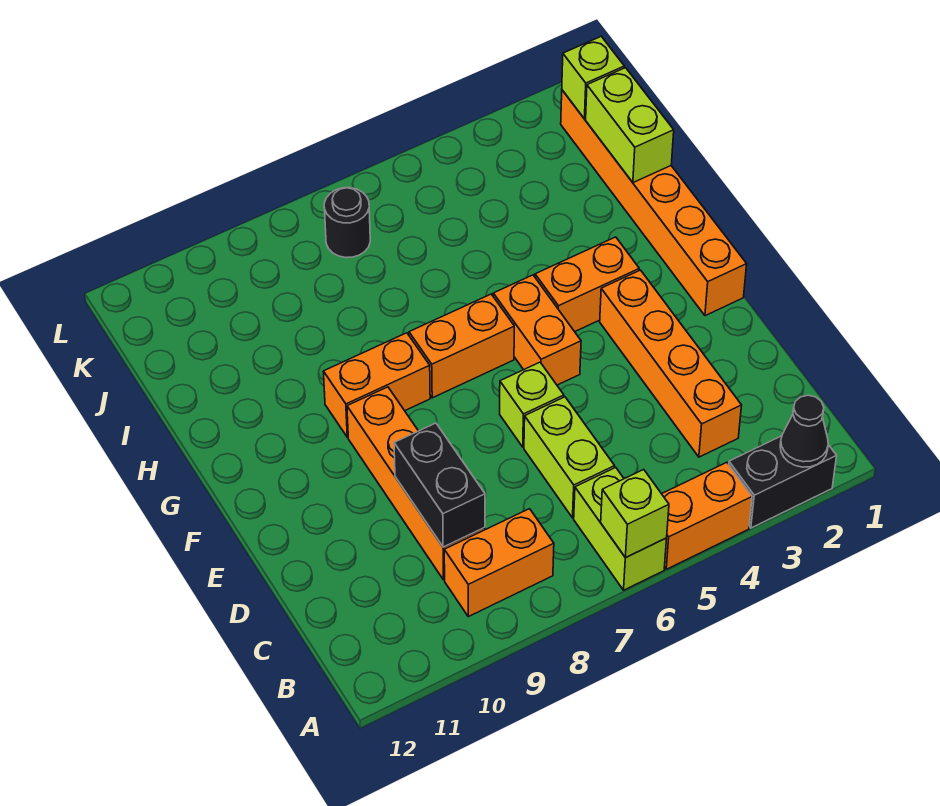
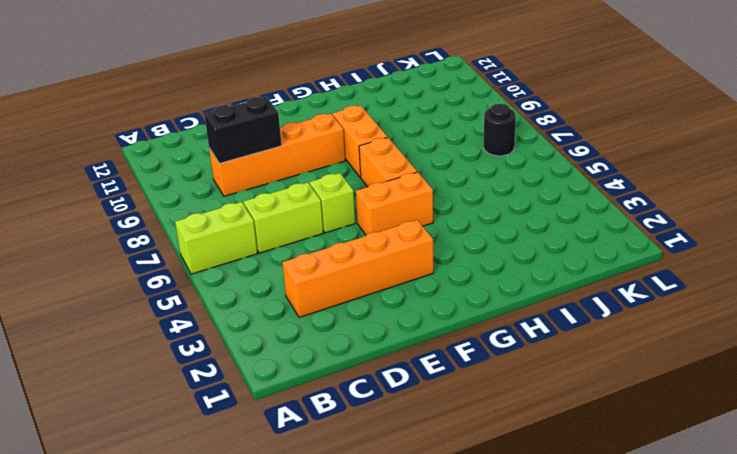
none -> black 1x2 brick [729,436,837,528]
none -> orange 1x2 brick [662,462,752,569]
none -> orange 1x2 brick [444,509,554,617]

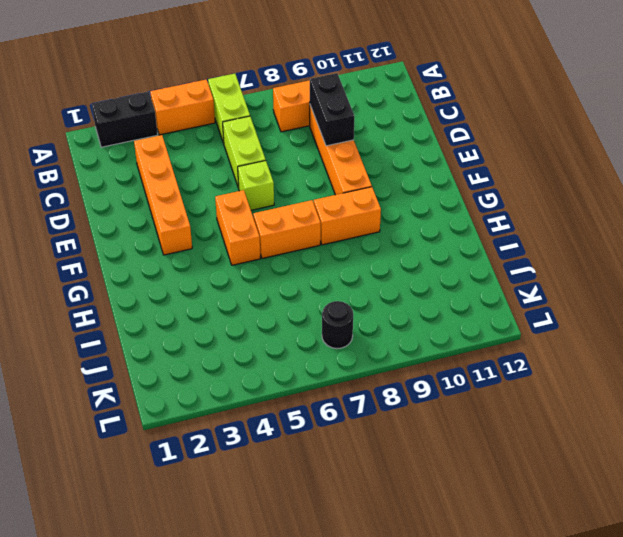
none -> orange 1x6 brick [561,90,747,316]
none -> orange 1x2 brick [535,237,639,332]
none -> black 1x1 cone [780,395,828,467]

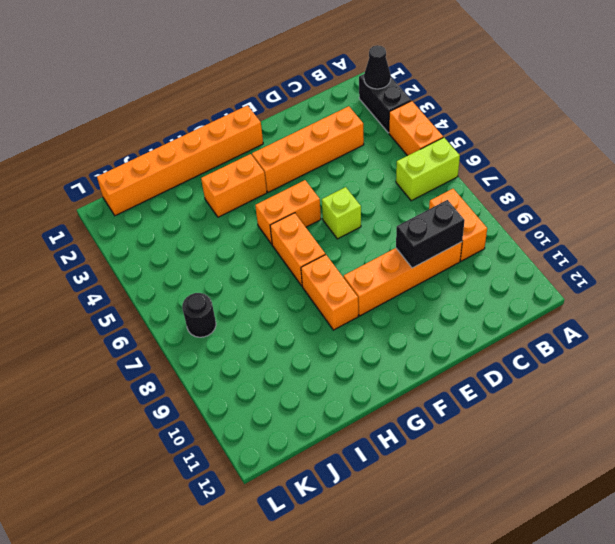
orange 1x2 brick [201,154,267,217] -> orange 1x2 brick turned to [535,237,639,332]
none -> lime 1x2 brick [524,397,615,518]
none -> lime 1x1 brick [601,470,669,558]
none -> lime 1x2 brick [586,68,674,183]

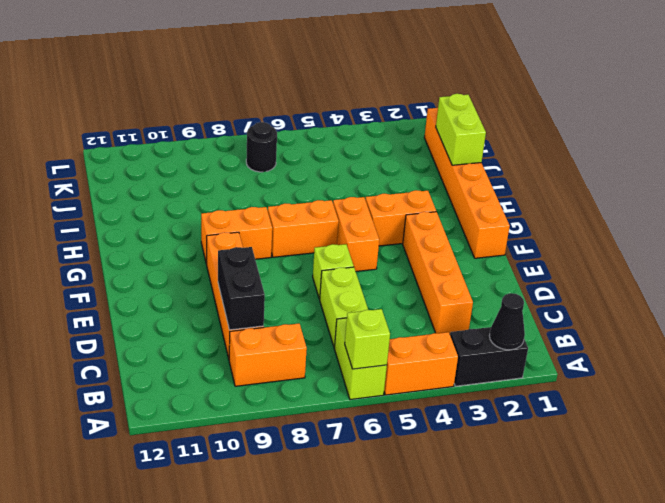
none -> lime 1x1 brick [562,36,624,119]

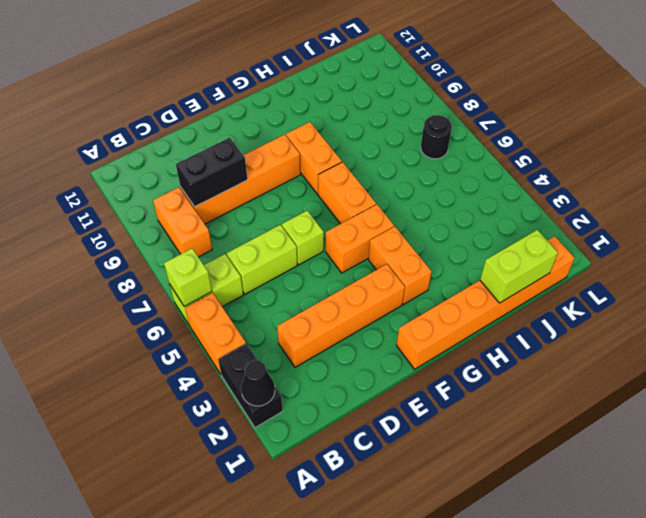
none -> lime 1x1 brick [562,36,624,119]

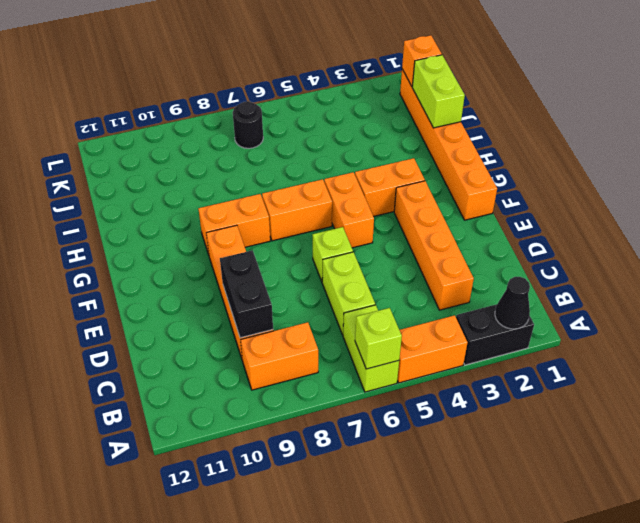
orange 1x1 brick [402,35,442,86] -> lime 1x1 brick [562,36,624,119]

